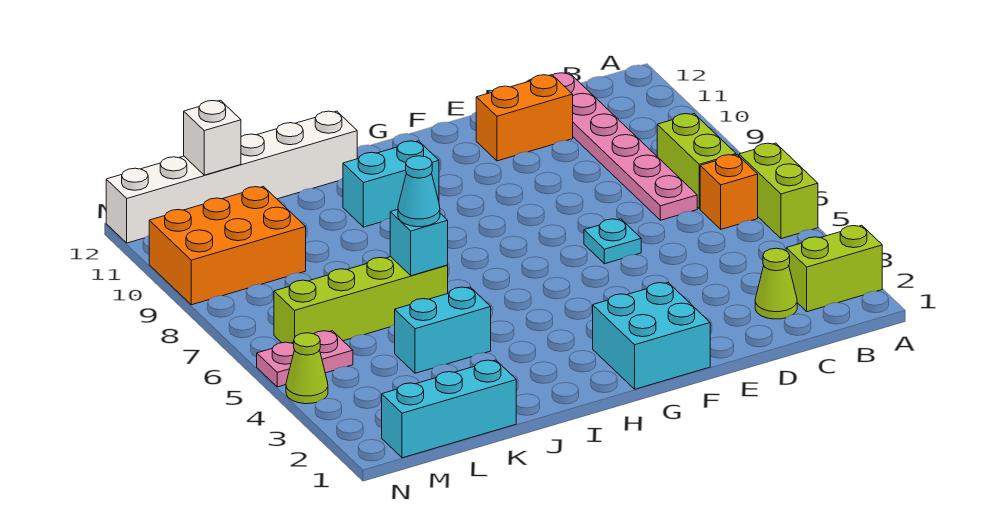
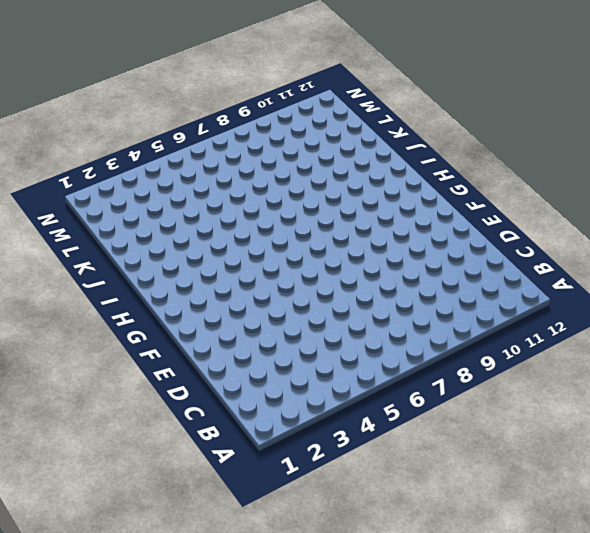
none -> lime 1x2 brick [786,225,882,312]
none -> lime 1x2 brick [739,143,818,239]
none -> orange 1x1 brick [700,155,758,229]

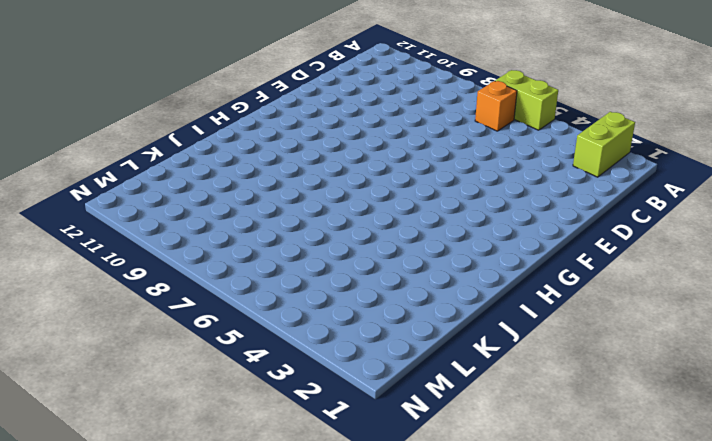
none -> lime 1x2 brick [657,114,736,209]
none -> lime 1x1 cone [755,248,797,319]
none -> pink 1x6 plate [553,73,697,220]

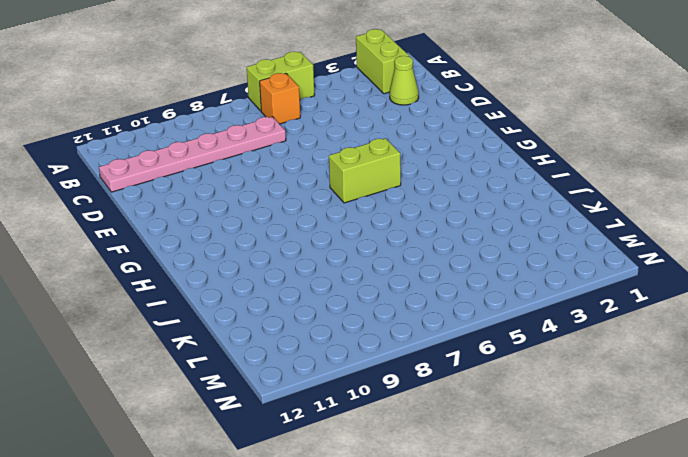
lime 1x2 brick [329,138,401,203] -> lime 1x2 brick moved to [657,114,736,209]
none -> orange 1x2 brick [476,75,573,161]
none -> cyan 1x1 plate [584,219,641,264]
none -> cyan 2x2 brick [593,283,710,389]

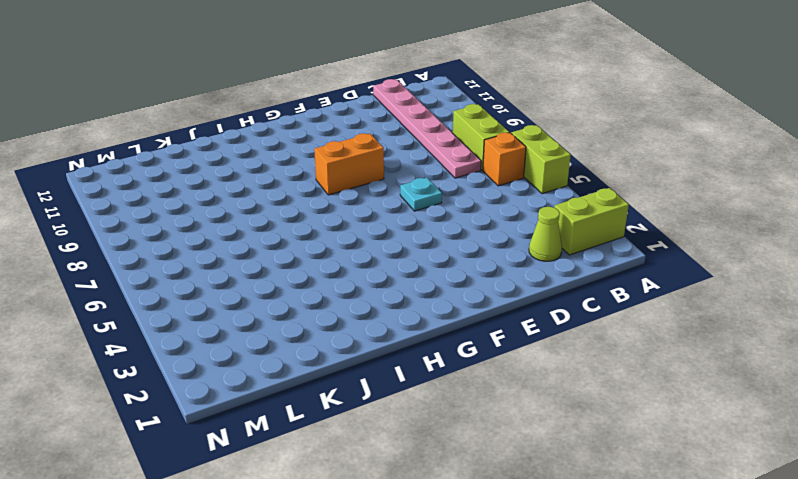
orange 1x2 brick [314,133,384,195] -> orange 1x2 brick moved to [476,75,573,161]
none -> cyan 2x2 brick [593,283,710,389]
none -> cyan 1x2 brick [343,141,439,227]
none -> white 1x6 brick [106,111,357,243]

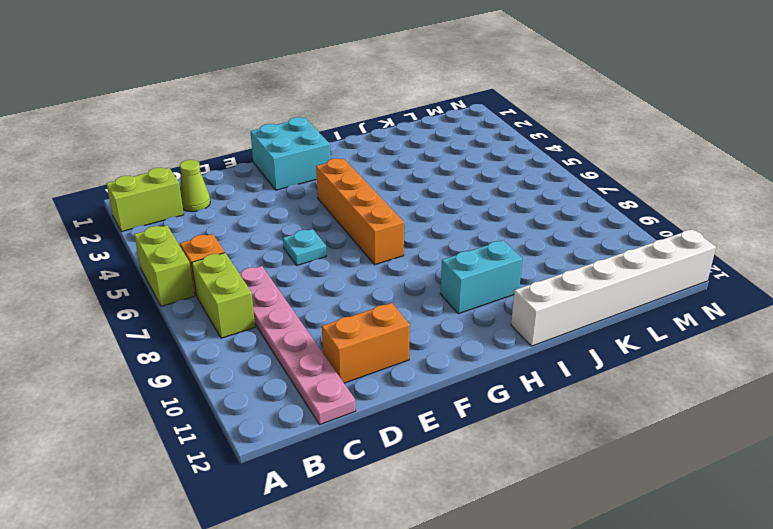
orange 1x4 brick [316,158,404,265] -> none
none -> cyan 1x2 brick [395,287,491,373]
none -> lime 1x4 brick [274,257,448,343]
none -> cyan 1x3 brick [382,360,516,458]

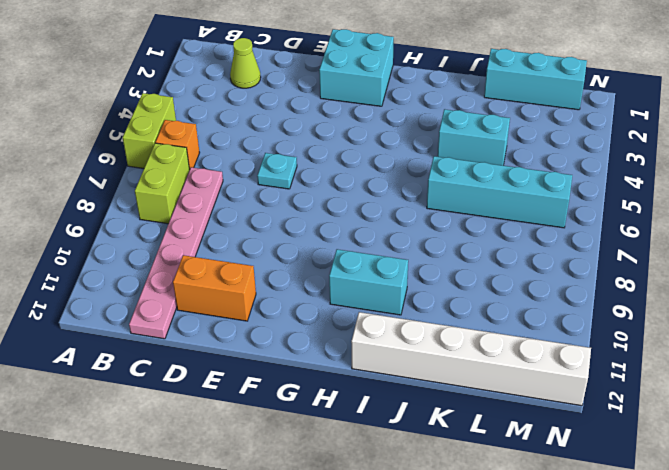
cyan 1x4 brick [427,156,572,228] -> lime 1x4 brick [274,257,448,343]
none -> lime 1x2 brick [786,225,882,312]
none -> orange 2x3 brick [149,187,306,305]
none -> pink 1x2 plate [257,331,353,387]

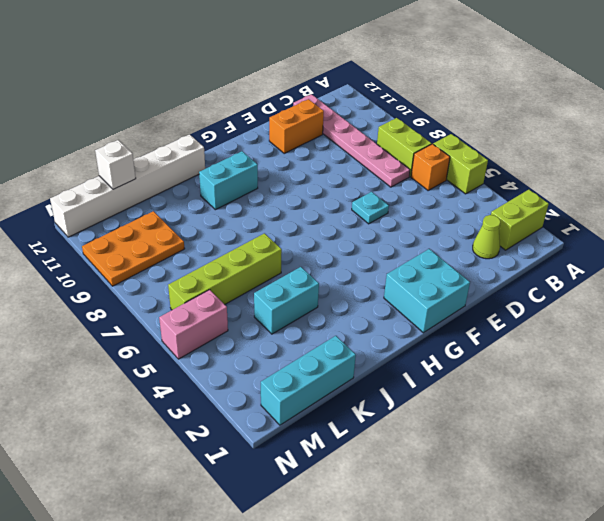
orange 2x3 plate [82,211,185,286] -> orange 2x3 brick [149,187,306,305]
pink 1x2 brick [159,290,228,359] -> pink 1x2 plate [257,331,353,387]
none -> lime 1x1 cone [286,333,328,404]
none -> cyan 1x1 brick [390,210,448,276]
none -> cyan 1x1 cone [398,156,440,227]

